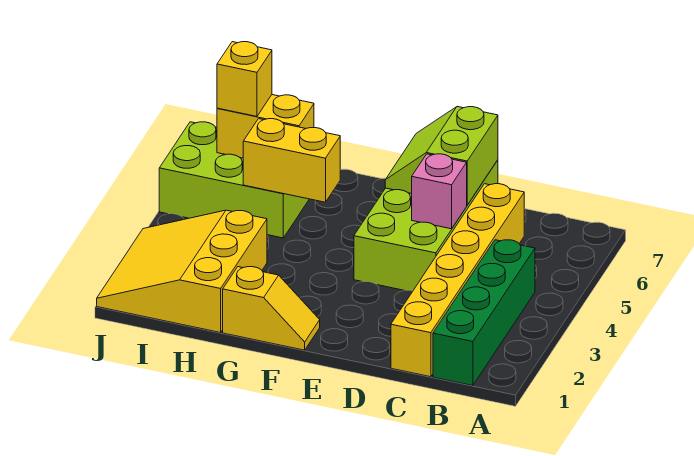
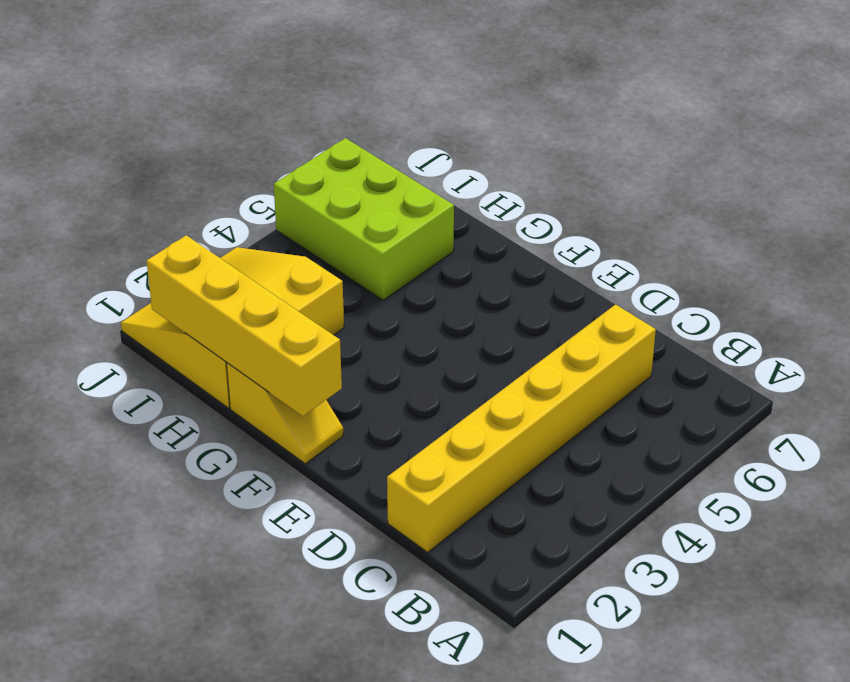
yellow 1x4 brick [147,235,342,416] -> none
none -> green 1x4 brick [433,240,535,386]
none -> lime 2x4 brick [354,160,498,291]

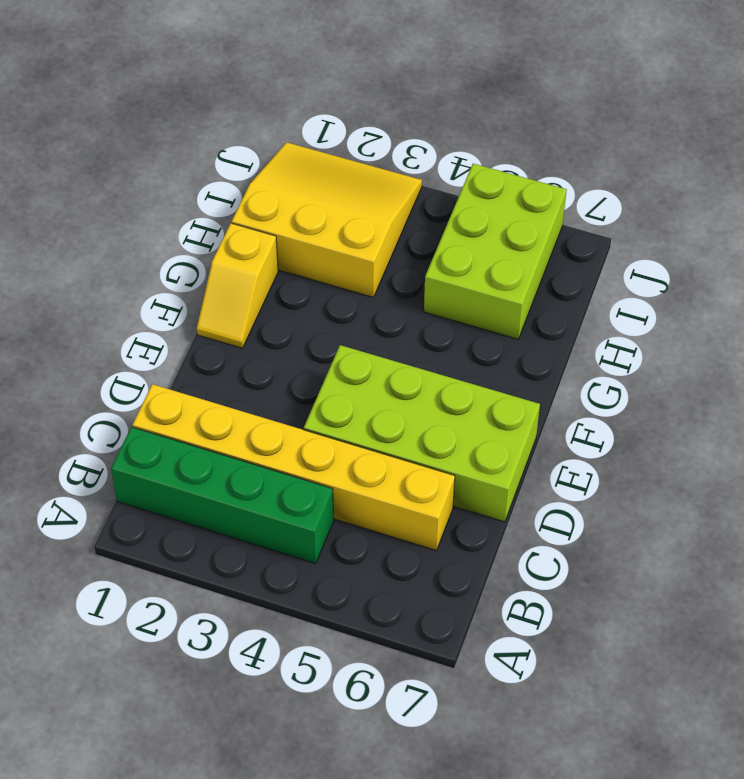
none -> pink 1x1 brick [412,154,467,229]
none -> lime 2x2 slope [385,107,498,205]

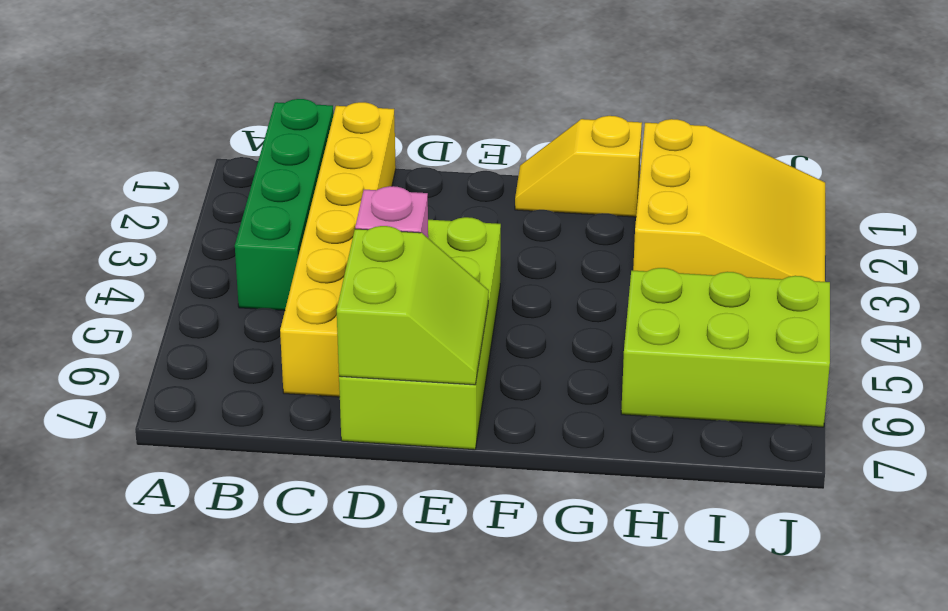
none -> yellow 1x2 brick [243,119,340,202]
none -> yellow 1x2 brick [217,95,314,158]

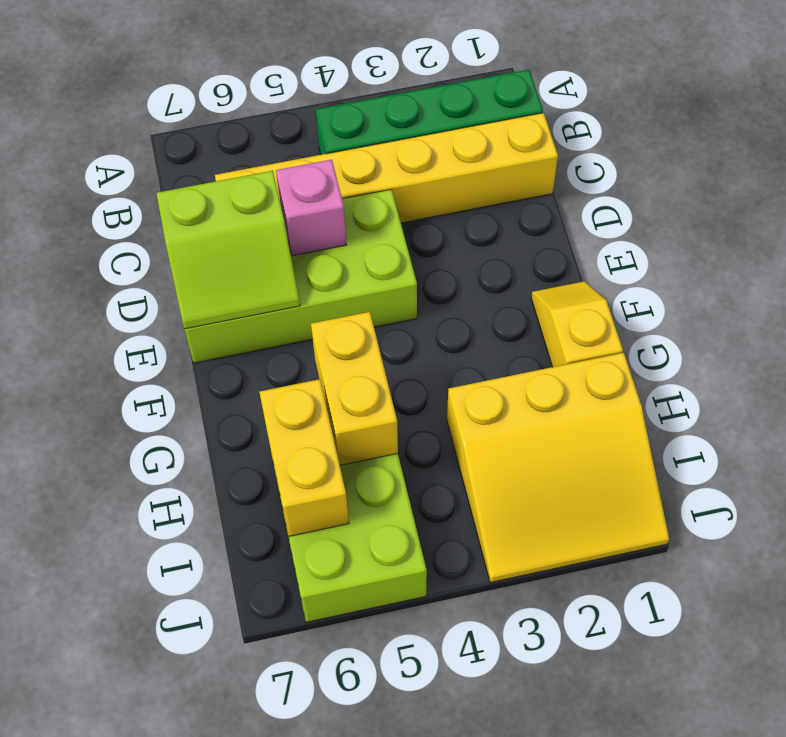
none -> yellow 1x1 brick [217,42,272,116]

